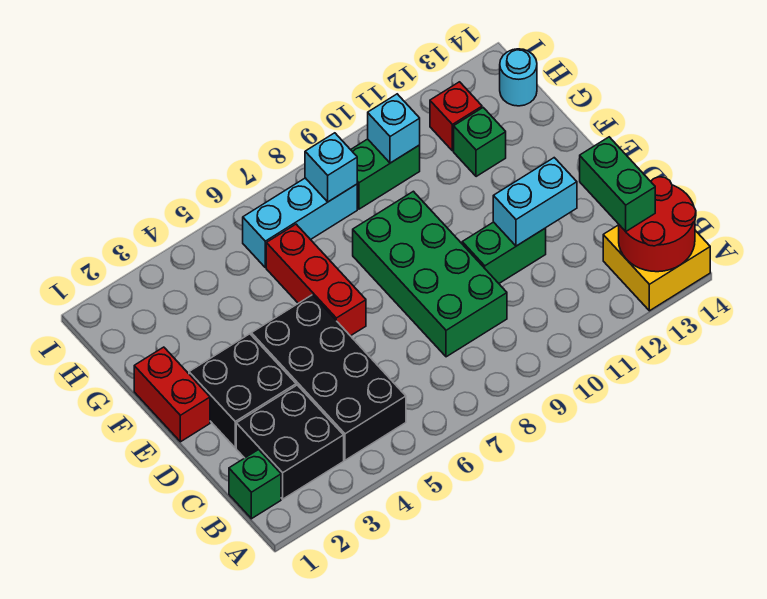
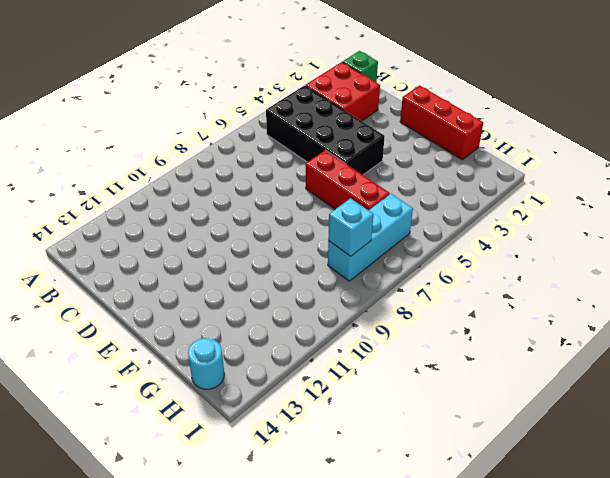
red 2x2 brick [305,62,380,121] -> black 2x2 brick [236,385,344,499]
red 1x3 brick [400,85,483,160] -> red 1x2 brick [134,347,210,442]
none -> yellow 2x2 brick [603,225,710,311]
none -> green 2x4 brick [353,191,507,357]
none -> black 2x2 brick [189,334,296,448]

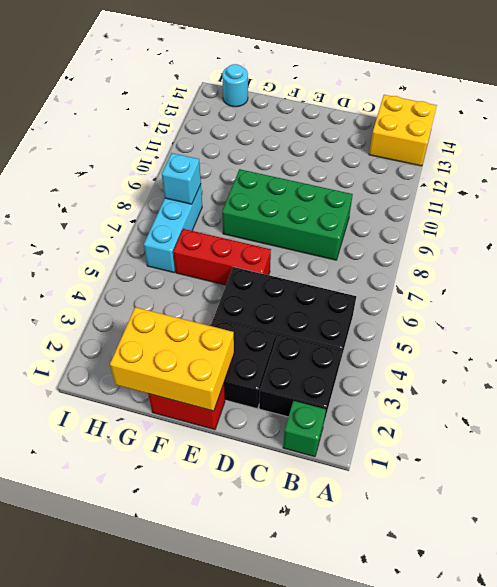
yellow 2x3 brick [110,307,234,411] -> none
none -> green 1x2 brick [462,222,546,283]
none -> green 1x1 brick [454,108,506,177]
none -> green 1x2 brick [351,139,420,209]

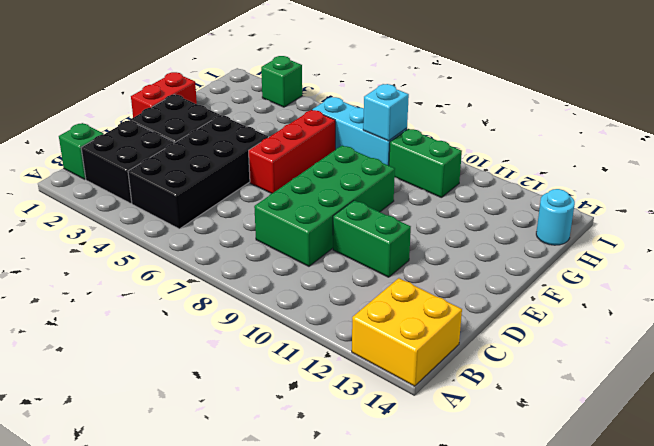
green 1x1 brick [261,56,302,107] -> green 1x1 brick moved to [454,108,506,177]
none -> red 1x1 brick [430,82,482,151]
none -> red 2x2 round brick [619,177,696,272]
none -> cyan 1x2 brick [493,158,577,246]

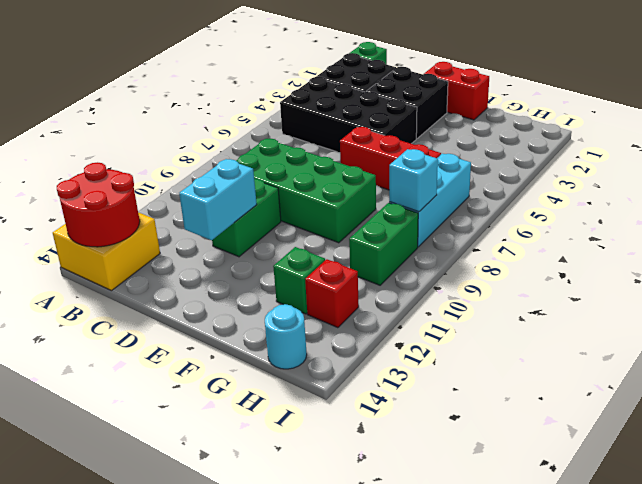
none -> cyan 1x1 brick [368,94,420,163]
none -> green 1x2 brick [580,137,655,232]

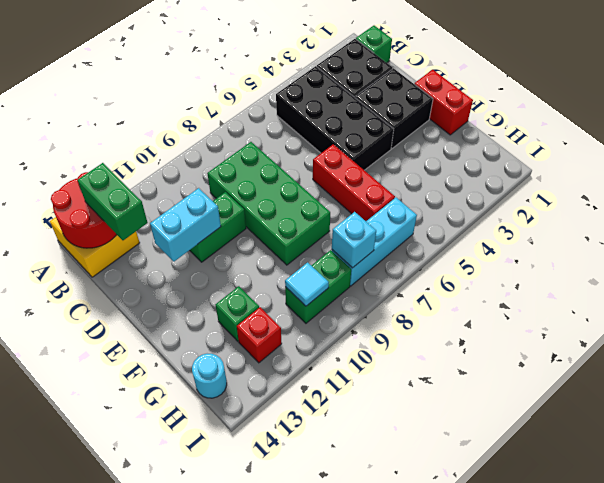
cyan 1x1 tile [285,262,329,306] -> cyan 1x1 brick [368,94,420,163]

